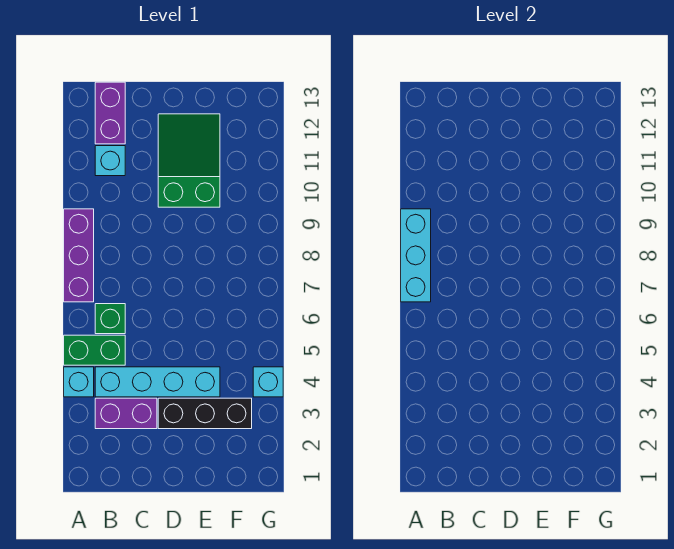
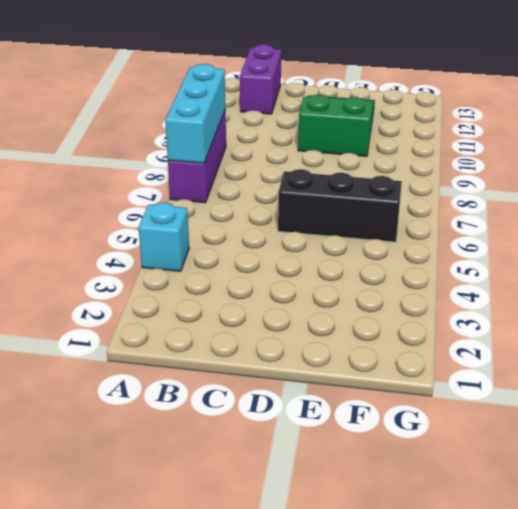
black 1x3 brick [278,169,402,242] -> black 1x3 brick moved to [158,398,252,429]
none -> green 1x2 brick [64,335,125,365]
none -> purple 1x2 brick [95,398,157,429]
none -> cyan 1x4 brick [95,367,220,397]

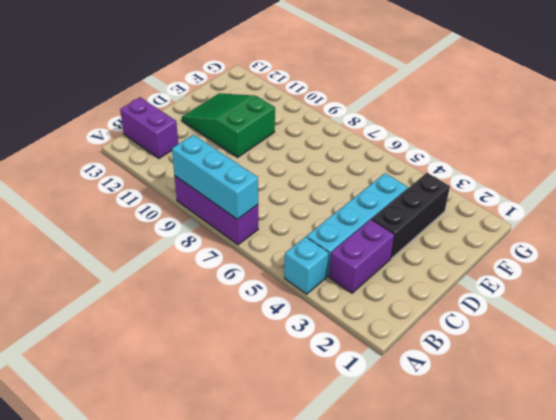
none -> green 1x2 brick [64,335,125,365]
none -> green 1x1 brick [95,304,125,334]
none -> cyan 1x1 brick [95,146,125,176]

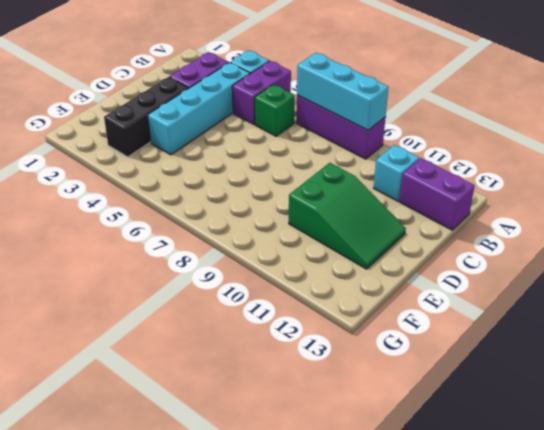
purple 1x2 brick [232,61,291,124] -> green 1x2 brick [64,335,125,365]
none -> cyan 1x1 brick [253,367,283,397]

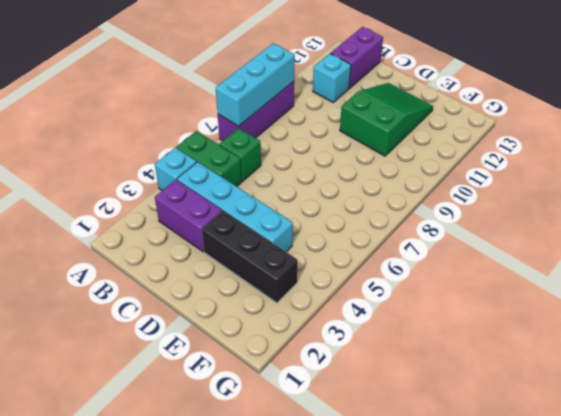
none -> cyan 1x1 brick [253,367,283,397]

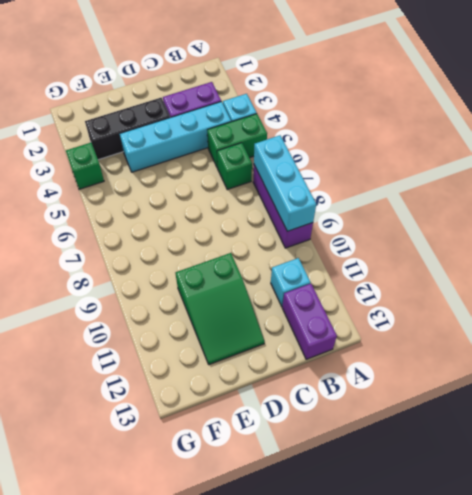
green 1x1 brick [66,143,104,189] -> cyan 1x1 brick [253,367,283,397]

